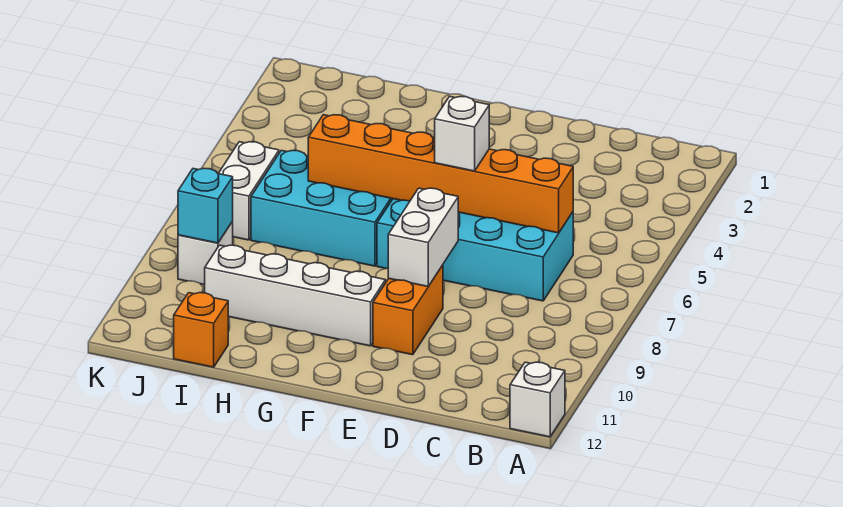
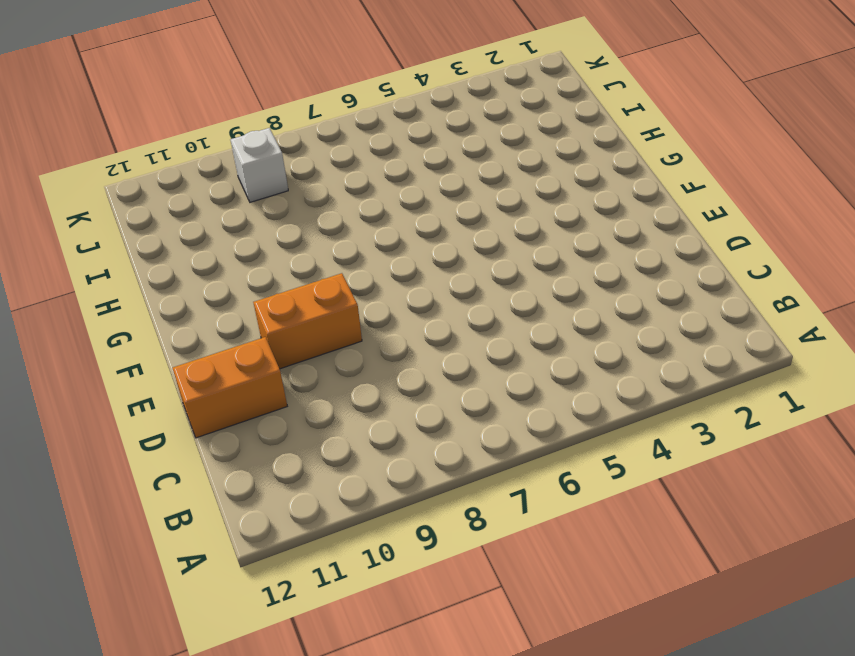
orange 1x2 brick [172,337,287,438] -> none
none -> white 1x1 brick [510,362,565,437]
none -> cyan 2x4 brick [377,199,573,301]
none -> white 1x4 brick [205,245,386,346]

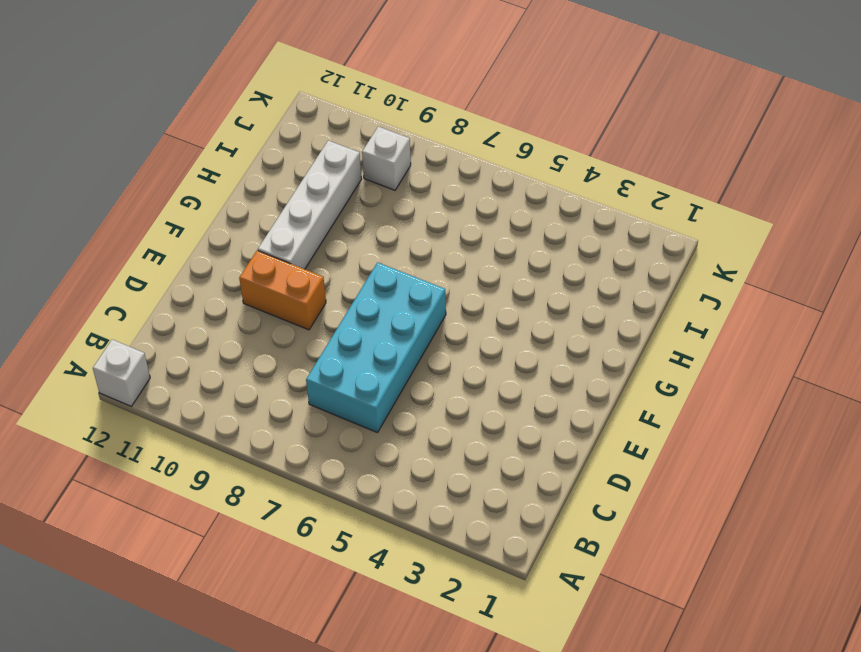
none -> cyan 2x3 brick [251,150,392,266]
none -> orange 1x1 brick [174,293,228,367]
none -> white 1x2 brick [218,142,279,240]

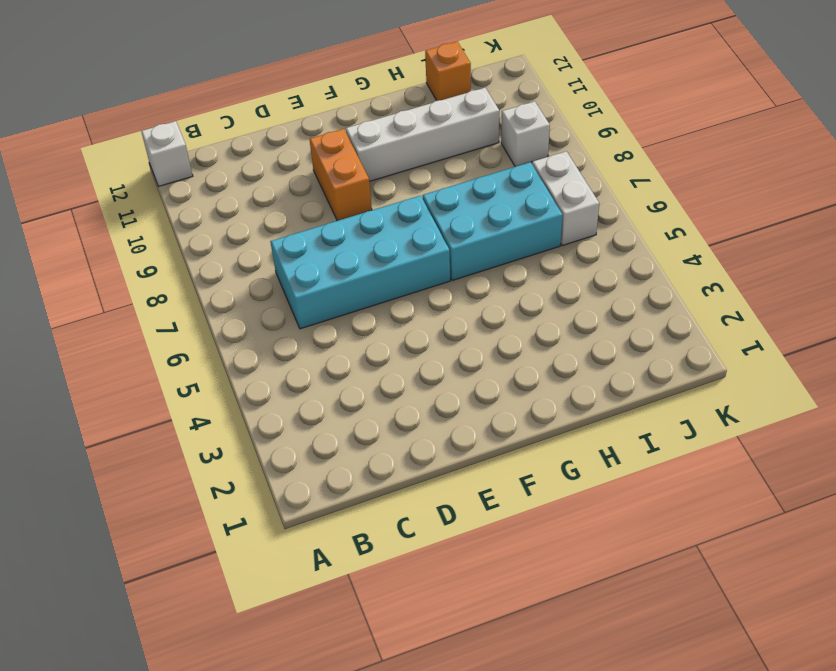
none -> orange 1x6 brick [308,115,573,233]
none -> white 1x2 brick [388,188,458,287]
none -> cyan 1x1 brick [178,168,233,243]

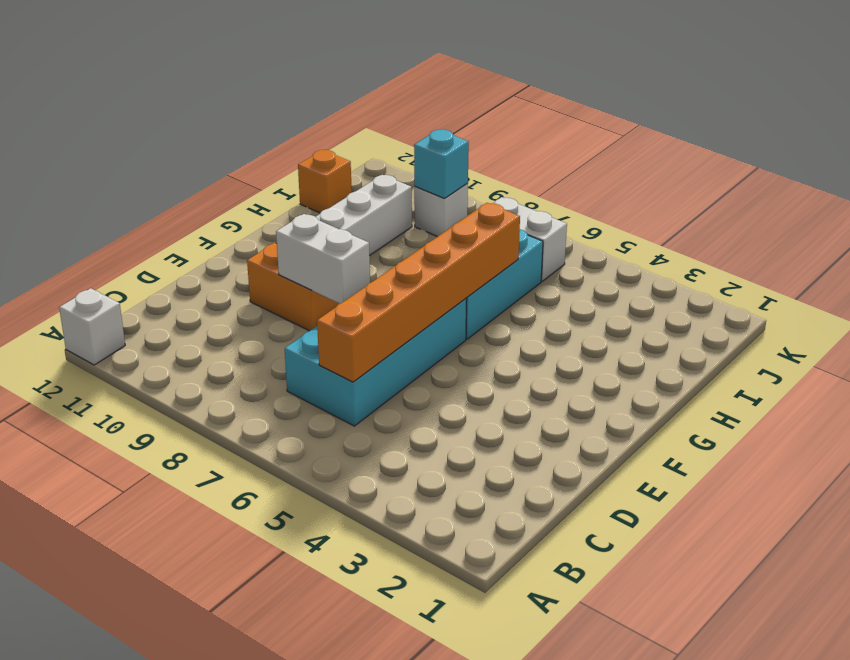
none -> white 1x1 brick [435,96,489,171]

